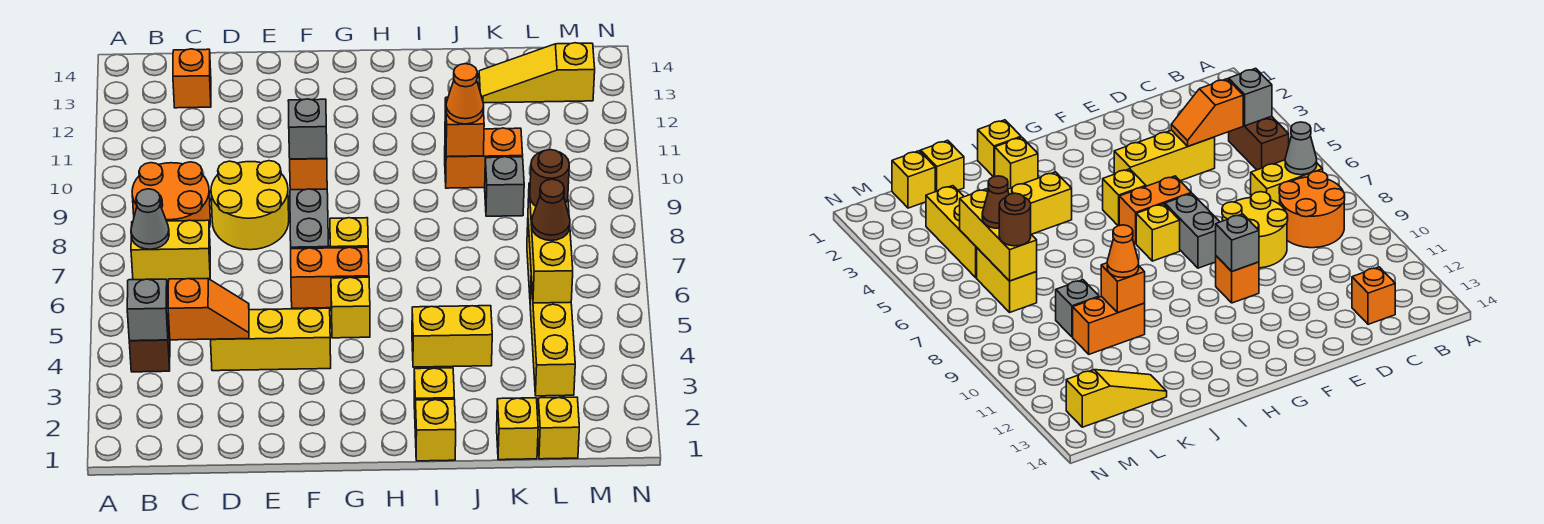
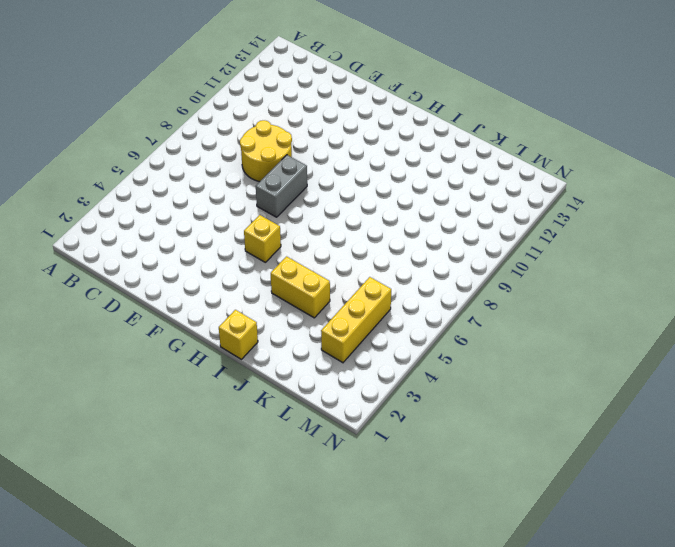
none -> brown 1x2 brick [129,281,170,372]
none -> yellow 1x2 brick [131,220,210,281]
none -> orange 2x2 round brick [132,162,210,227]
none -> orange 1x1 brick [173,49,211,108]

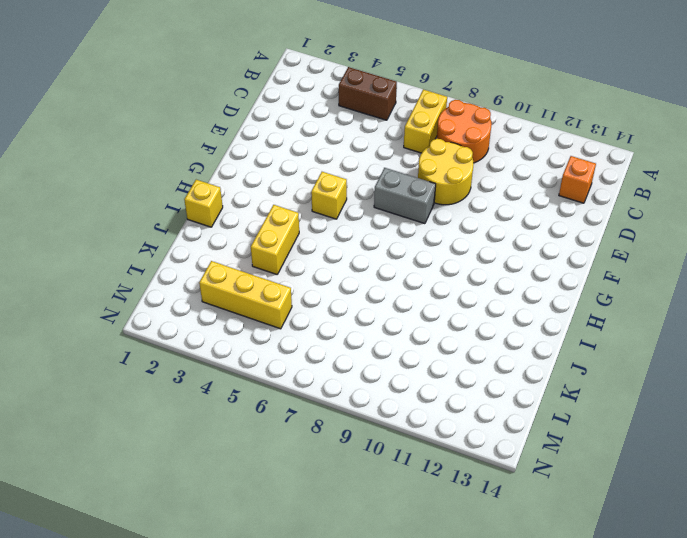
none -> yellow 1x3 brick [211,308,331,371]
none -> orange 1x2 brick [291,247,369,308]
none -> orange 1x1 brick [290,159,327,190]
none -> yellow 1x1 brick [330,218,368,248]

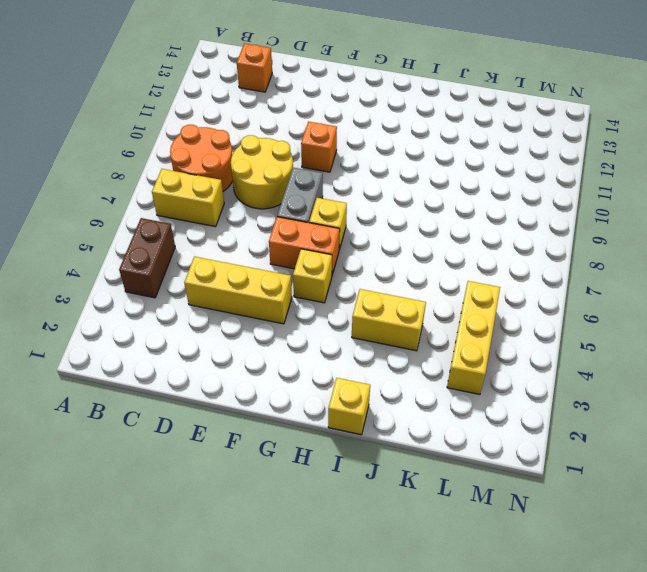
none -> yellow 1x1 brick [414,368,454,409]
none -> orange 1x2 brick [445,128,523,188]
none -> yellow 1x1 brick [497,398,538,460]
none -> grey 1x1 brick [485,157,524,216]

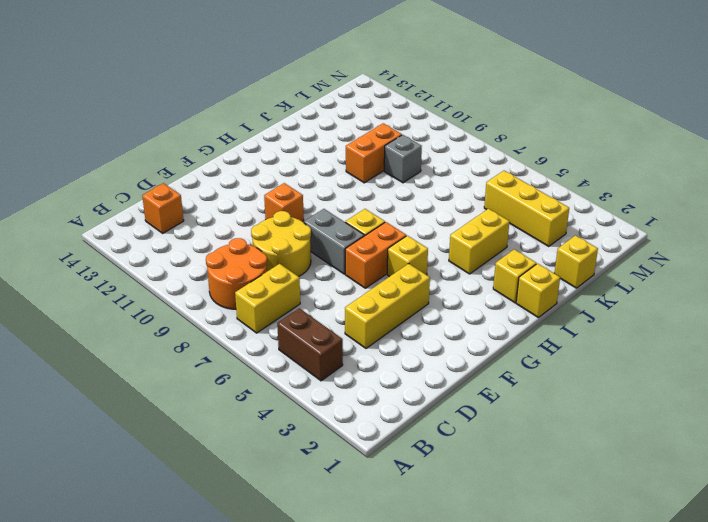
none -> yellow 1x3 slope [479,43,595,103]
none -> yellow 1x1 brick [538,397,579,459]
none -> yellow 1x2 brick [977,248,1037,312]
none -> grey 1x1 brick [127,279,168,341]

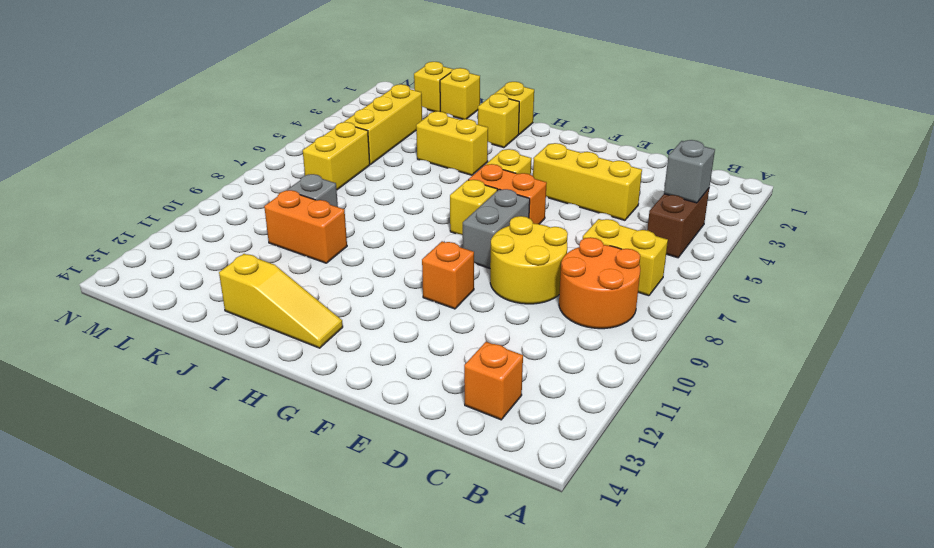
yellow 1x3 slope [219,254,343,348] -> yellow 1x3 slope moved to [479,43,595,103]
none -> grey 1x1 cone [131,189,169,249]
none -> orange 1x2 slope [168,278,249,340]
none -> grey 1x1 brick [288,99,327,159]
none -> orange 1x1 brick [445,97,484,157]

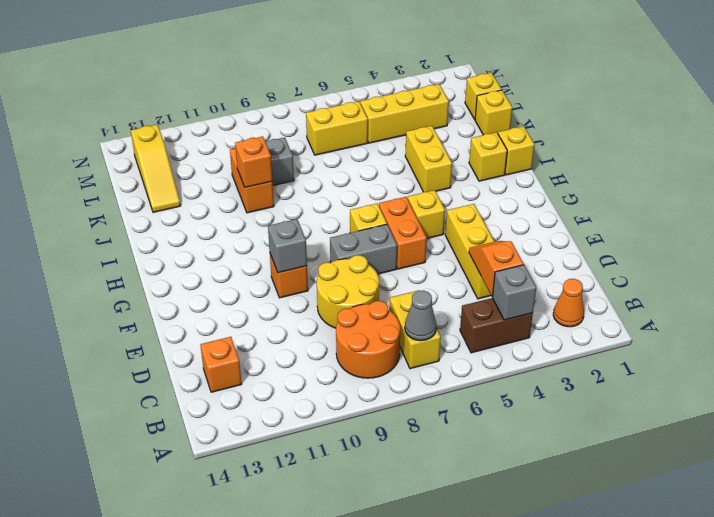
orange 1x1 cone [553,279,584,327] -> orange 1x1 cone moved to [446,64,484,124]
none -> yellow 1x3 brick [528,183,573,303]
none -> brown 1x1 cone [532,179,570,241]
none -> brown 1x1 round brick [530,150,569,206]

